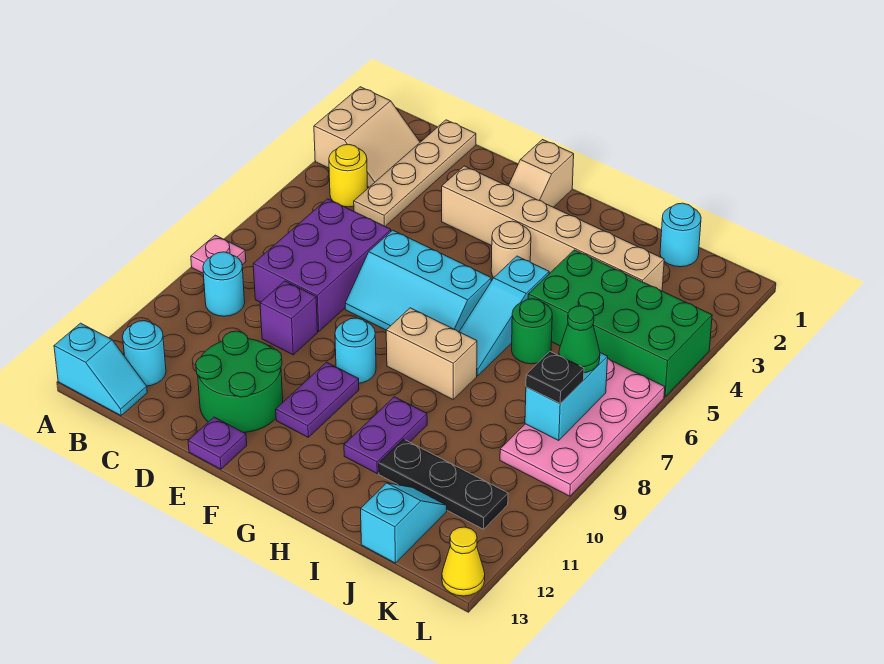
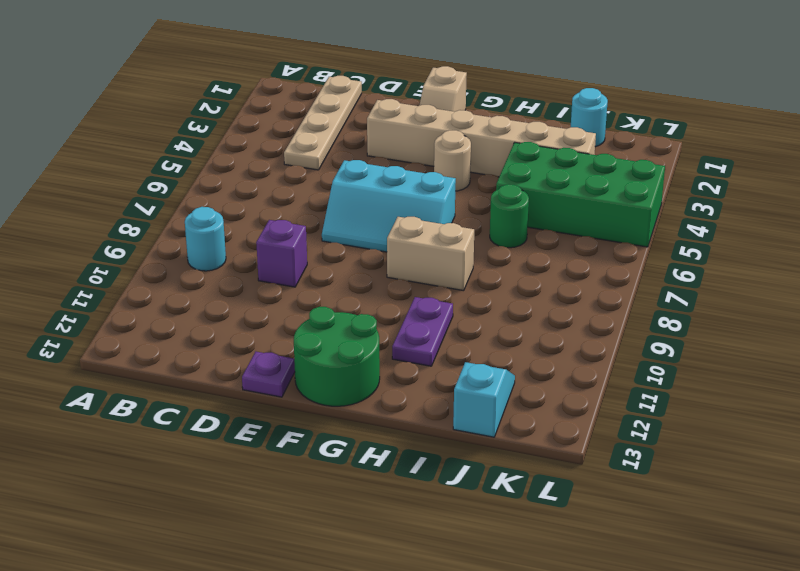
green 2x2 round brick [294,307,380,406] -> green 2x2 round brick moved to [196,331,283,433]
none -> tan 2x2 slope [314,87,420,187]
none -> pink 1x1 plate [191,235,246,273]
none -> cyan 1x2 slope [54,323,147,415]
none -> yellow 1x1 round brick [329,145,368,207]

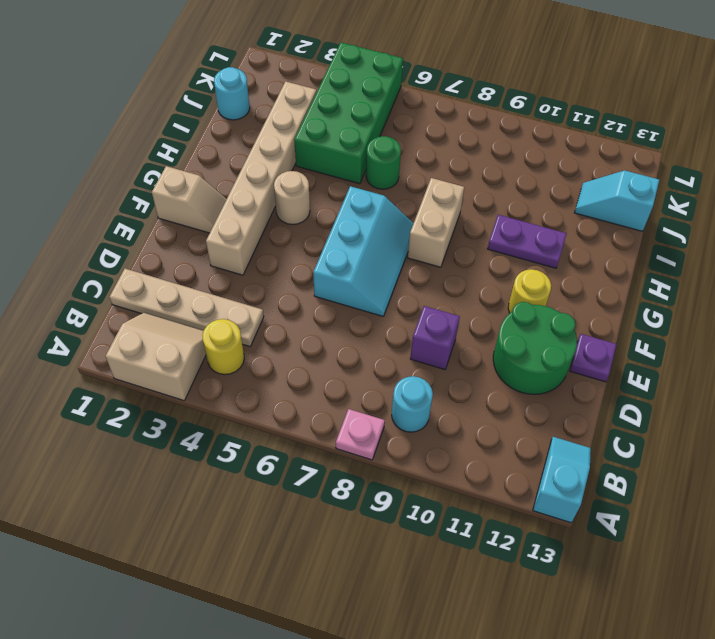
yellow 1x1 round brick [508,269,551,313] -> purple 1x2 plate [276,362,359,437]
none -> cyan 1x1 round brick [123,321,166,386]
none -> purple 2x3 brick [253,199,391,332]
none -> cyan 1x1 round brick [335,318,376,383]
none -> cyan 1x3 slope [459,256,549,376]

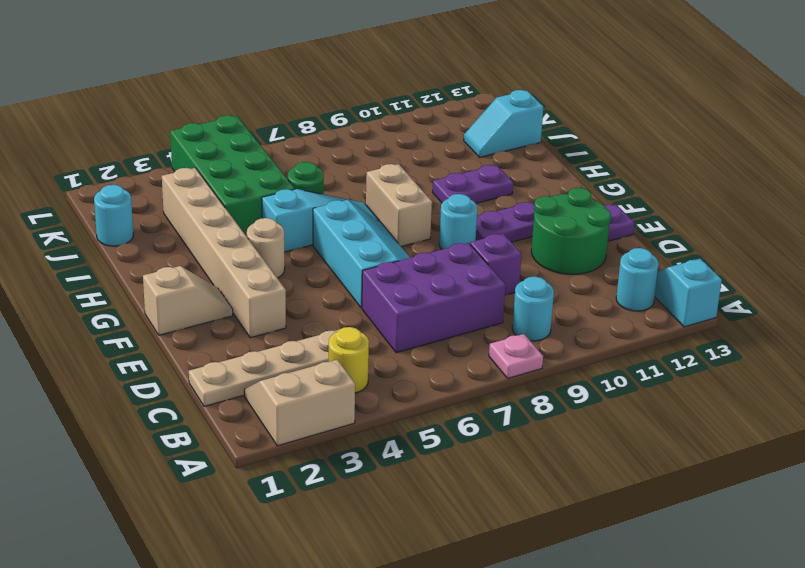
none -> black 1x3 plate [379,439,508,529]
none -> pink 2x4 plate [500,359,665,496]
none -> yellow 1x1 cone [442,527,485,596]
none -> cyan 1x2 brick [525,353,608,441]

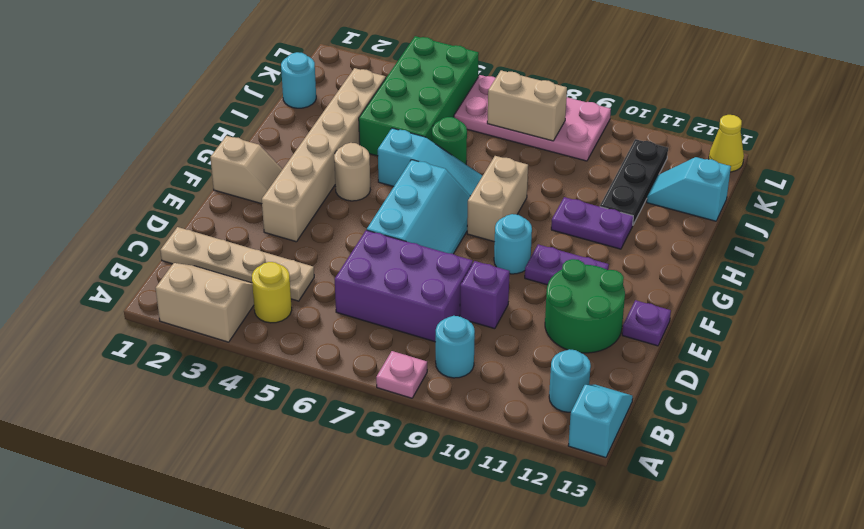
tan 1x2 brick [487,70,567,141] -> cyan 1x2 brick [525,353,608,441]
none -> green 1x1 cone [558,306,600,373]
none -> black 1x1 plate [526,352,584,403]

